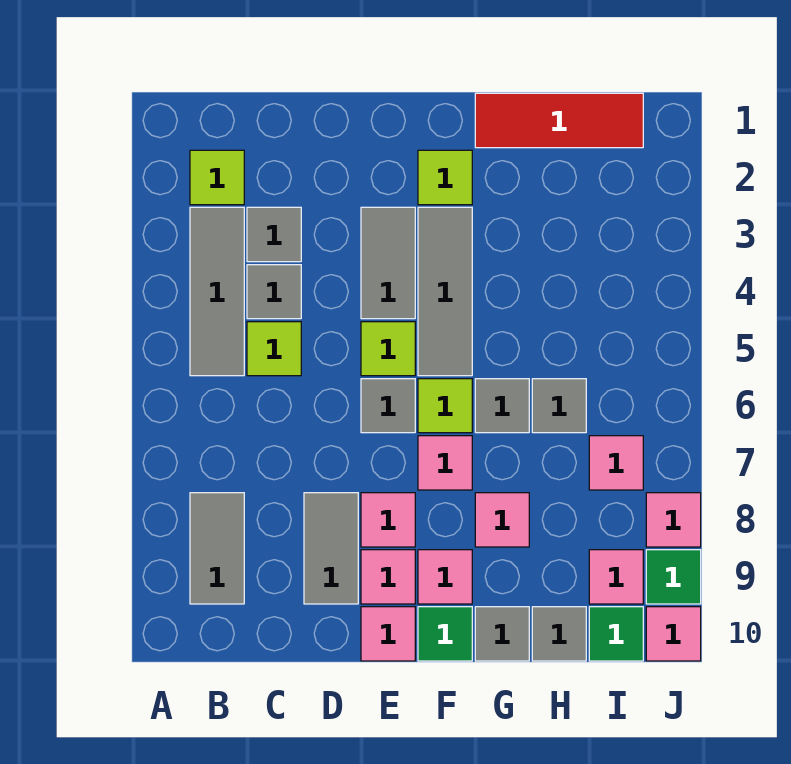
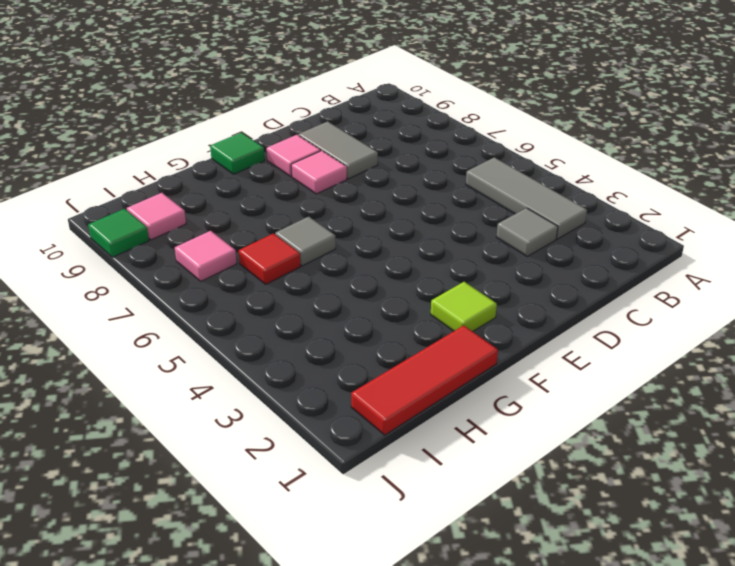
red 1x1 tile [239,234,301,284] -> grey 1x1 tile [532,379,586,433]
none -> lime 1x1 tile [190,150,244,205]
none -> grey 1x2 tile [190,493,244,604]
none -> grey 1x1 tile [247,265,301,319]
none -> lime 1x1 tile [247,322,301,376]

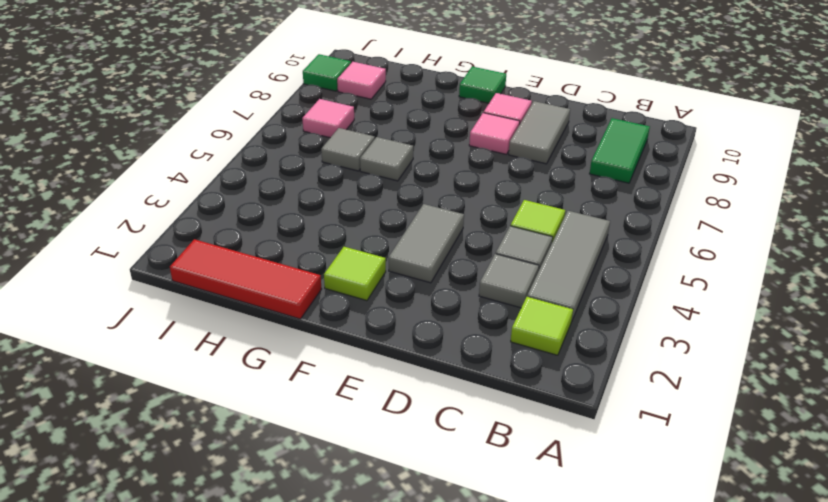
green 1x2 tile [590,118,650,183] -> grey 1x2 tile [190,493,244,604]
none -> lime 1x1 tile [361,322,415,376]
none -> grey 1x1 tile [361,379,415,433]
none -> pink 1x1 tile [361,607,415,661]
none -> grey 1x3 tile [418,207,472,376]

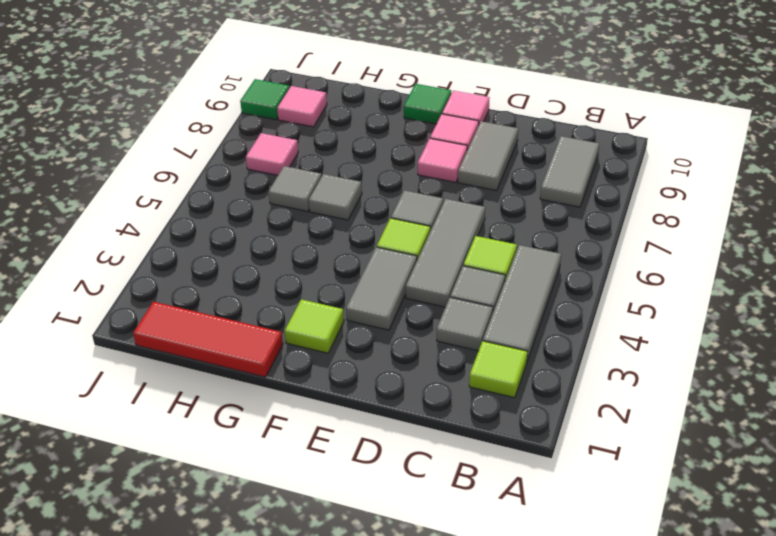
grey 1x3 tile [406,199,485,307] -> grey 1x3 tile moved to [418,207,472,376]
none -> lime 1x1 tile [418,379,472,433]
none -> pink 1x1 tile [418,436,472,490]
none -> pink 1x1 tile [418,550,472,604]
none -> pink 1x1 tile [475,493,529,547]

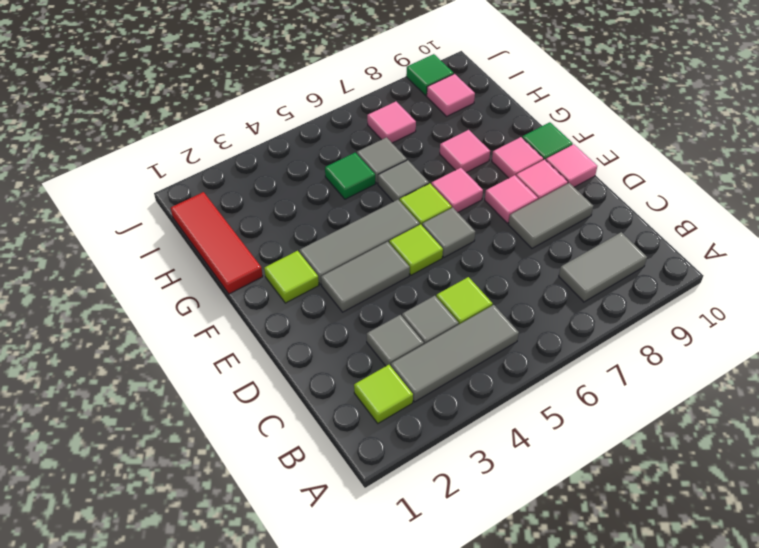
green 1x1 tile [325,153,375,199] -> green 1x1 tile moved to [589,607,643,661]
none -> grey 1x1 tile [475,607,529,661]
none -> grey 1x1 tile [532,607,586,661]
none -> pink 1x1 tile [646,493,701,547]
none -> pink 1x1 tile [646,607,701,661]

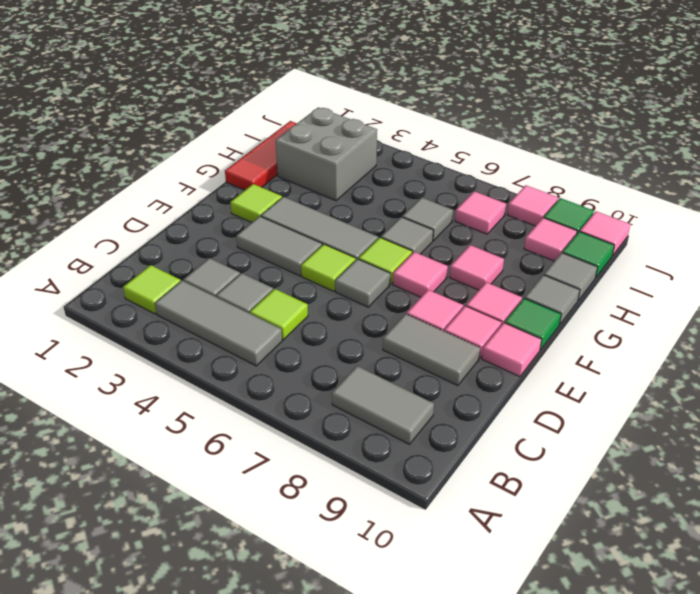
grey 2x2 brick [276,107,377,200] -> none

